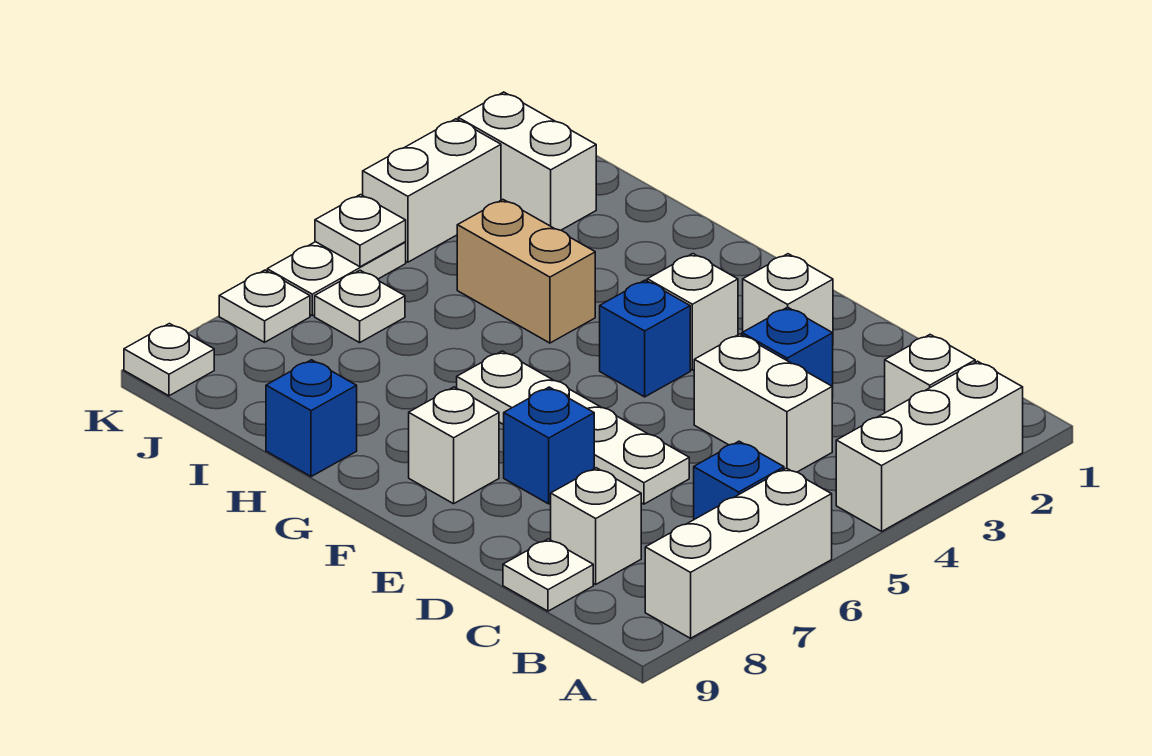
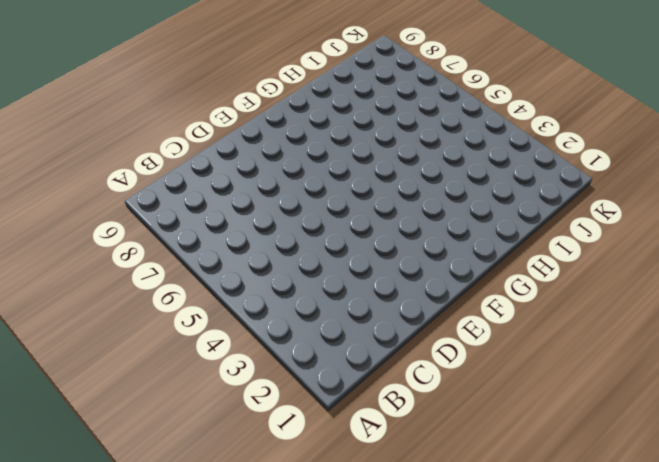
none -> white 1x3 brick [836,361,1023,531]
none -> white 1x3 brick [645,468,832,638]
none -> white 1x1 brick [885,335,975,413]

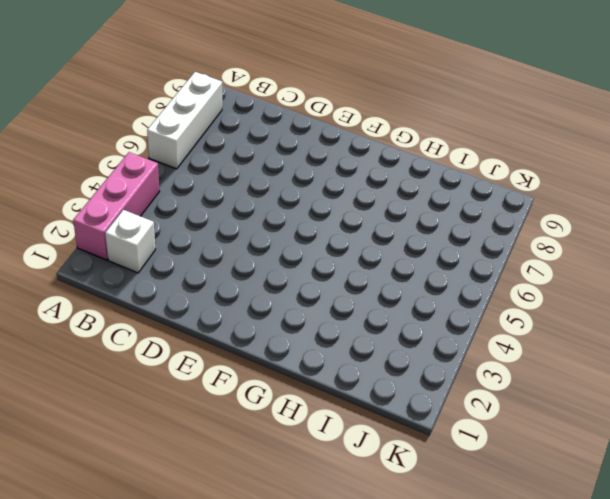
pink 1x3 brick [73,152,159,260] -> white 1x3 brick [836,361,1023,531]
none -> blue 1x1 brick [694,441,784,519]
none -> white 1x2 brick [694,334,832,472]
none -> white 1x1 brick [551,468,641,584]

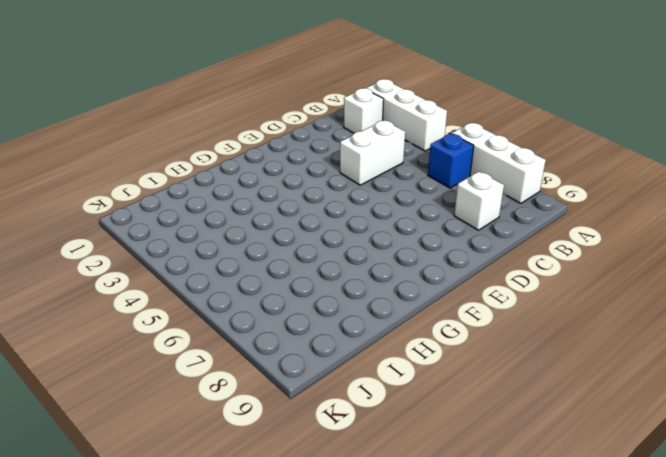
none -> white 1x1 plate [503,539,593,611]
none -> blue 1x1 brick [742,307,833,399]
none -> white 1x4 plate [457,351,689,504]

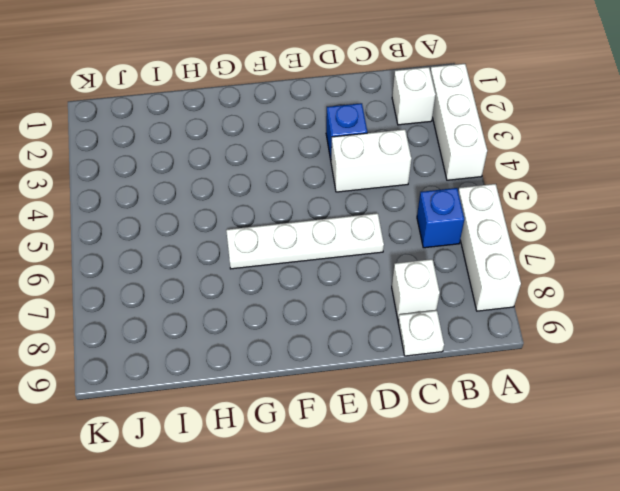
none -> white 1x1 brick [743,254,833,333]
none -> blue 1x1 brick [504,387,594,504]
none -> white 1x1 brick [647,254,738,370]

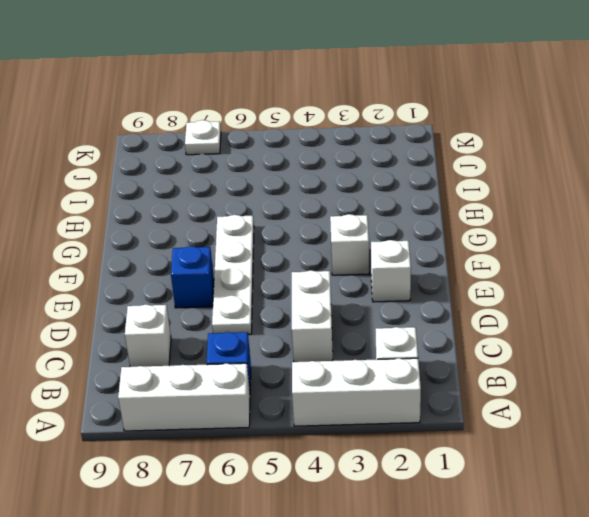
none -> white 1x1 plate [503,539,593,611]
none -> blue 1x1 brick [742,307,833,399]
none -> blue 1x1 brick [600,280,690,397]

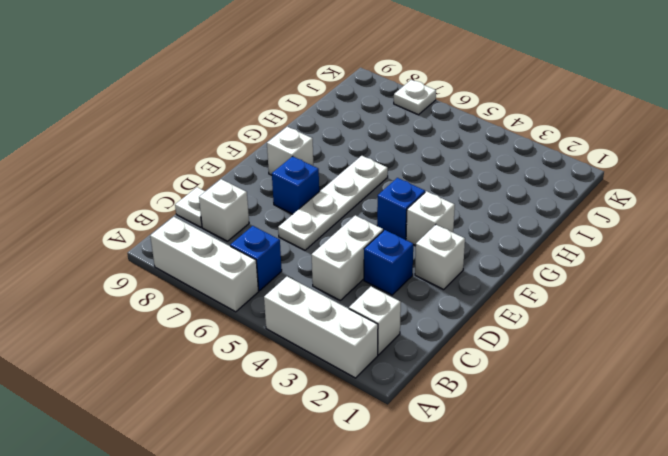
none -> tan 1x2 brick [457,200,595,343]
none -> blue 1x1 brick [266,360,357,477]
none -> white 1x2 brick [458,92,596,230]

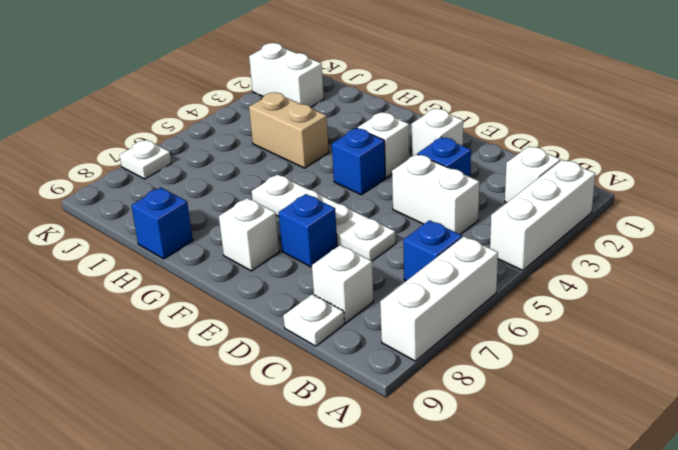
none -> white 1x1 plate [315,270,405,343]
none -> white 1x2 brick [363,119,501,262]
none -> white 1x2 plate [267,242,406,316]

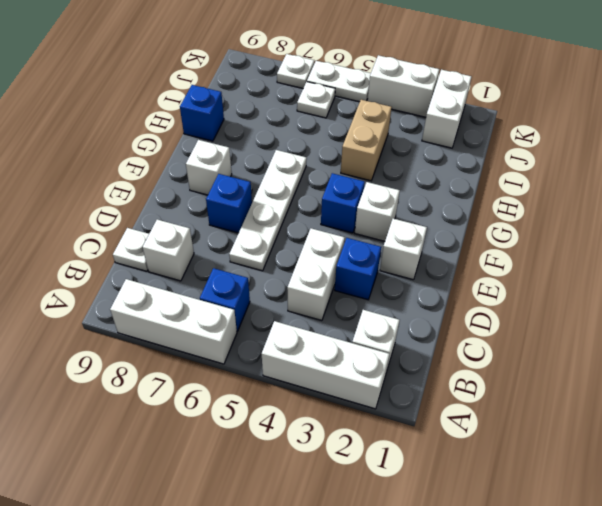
none -> white 1x1 plate [124,324,214,396]
none -> white 1x1 plate [315,195,406,267]

